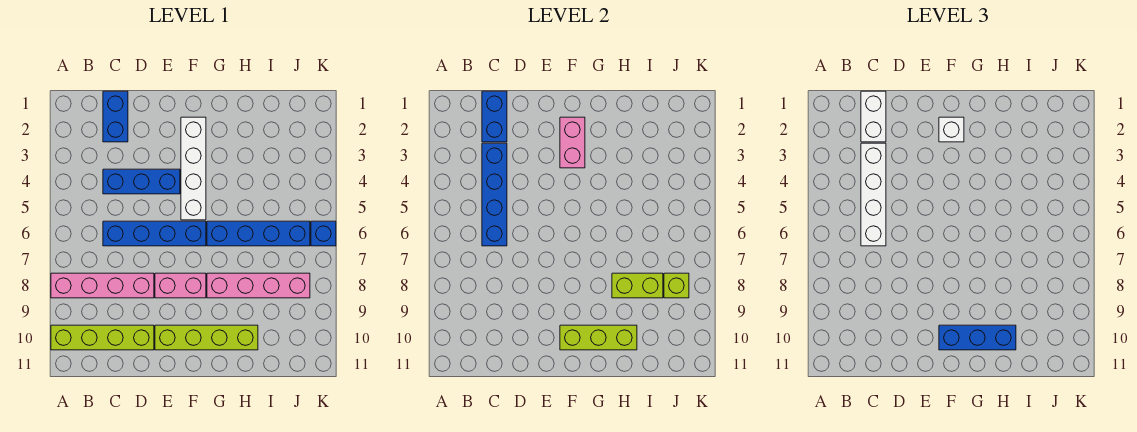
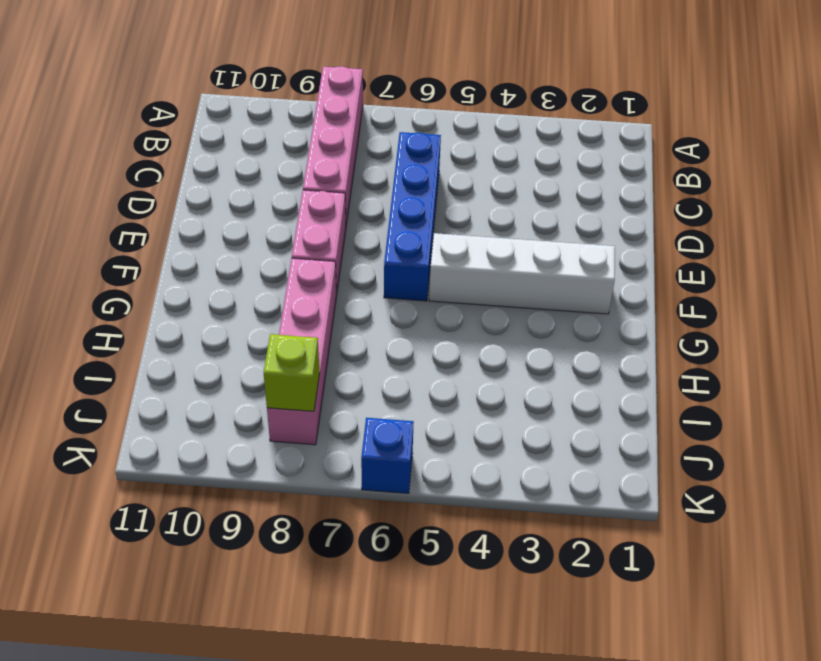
none -> lime 1x4 brick [51,325,154,350]
none -> blue 1x2 brick [103,91,128,142]
none -> blue 1x3 brick [103,169,180,194]

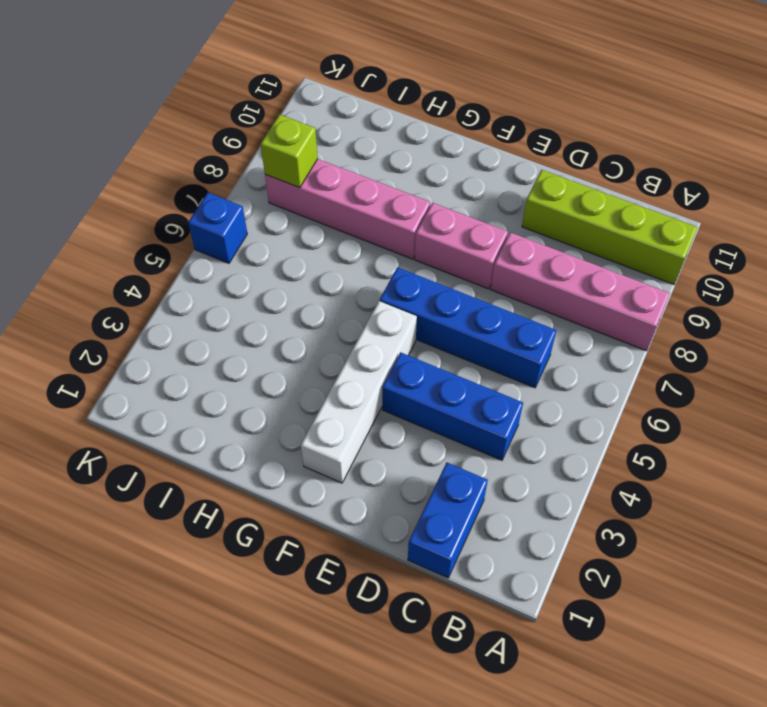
none -> lime 1x4 brick [155,325,258,350]
none -> blue 1x4 brick [207,221,310,246]
none -> blue 1x2 brick [482,91,507,142]

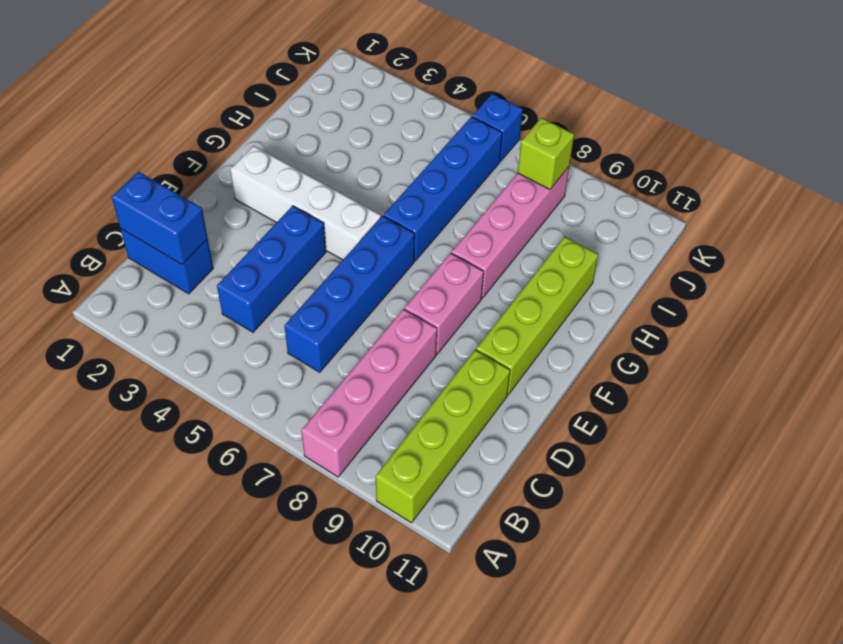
none -> blue 1x4 brick [482,143,507,246]
none -> pink 1x2 brick [560,117,585,168]
none -> lime 1x3 brick [560,325,637,350]

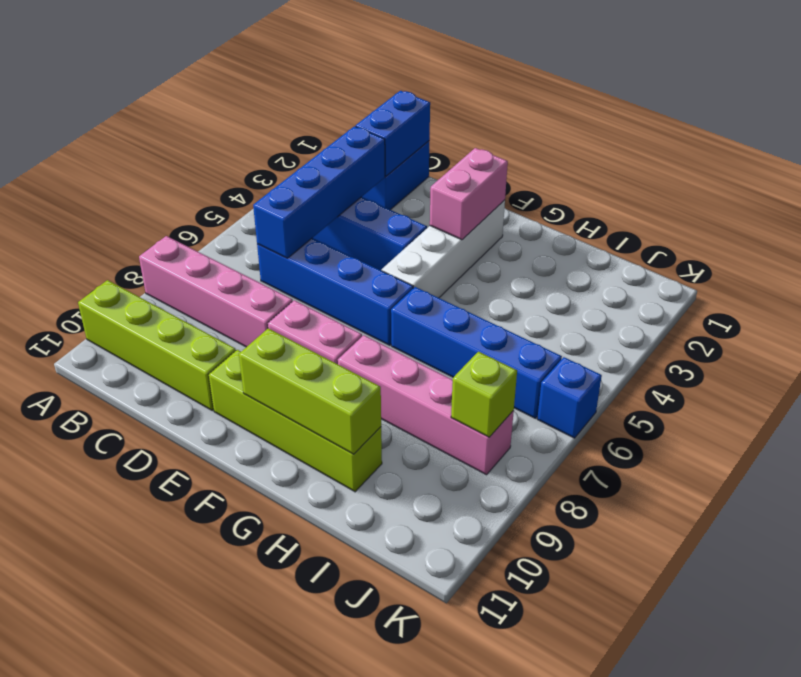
none -> lime 1x2 brick [612,273,663,298]
none -> white 1x2 brick [861,91,886,142]
none -> white 1x4 brick [861,143,886,246]

